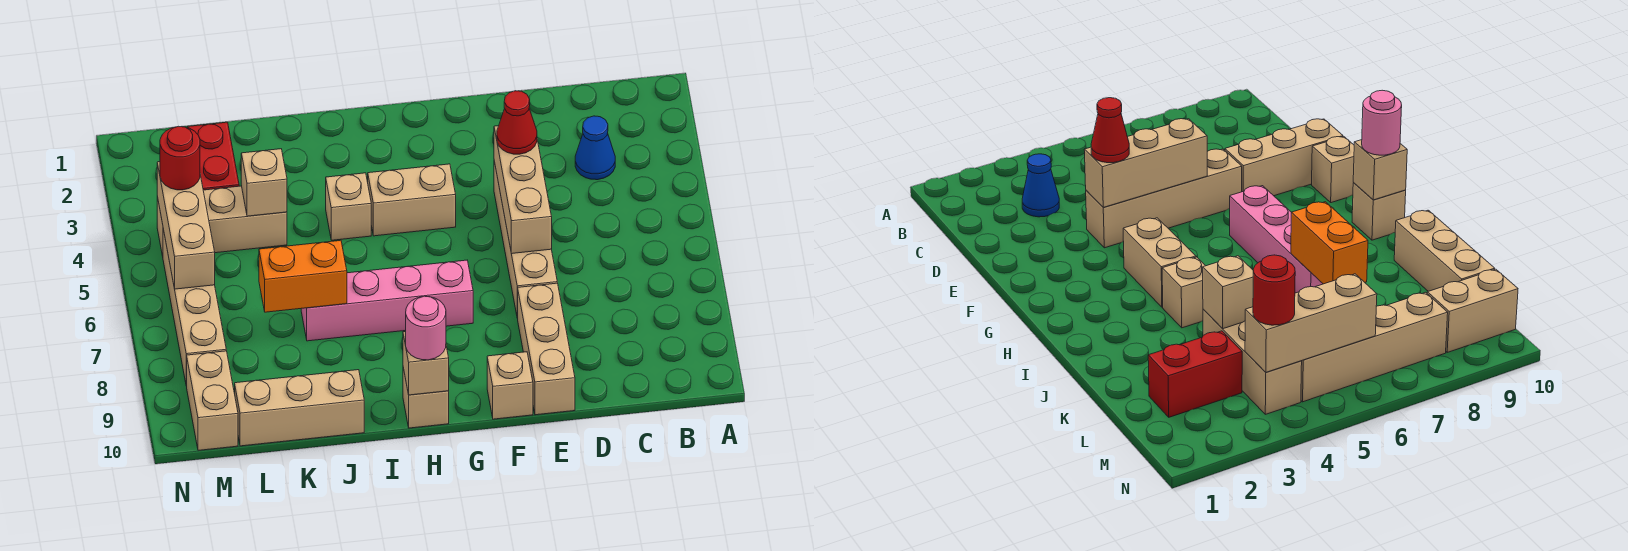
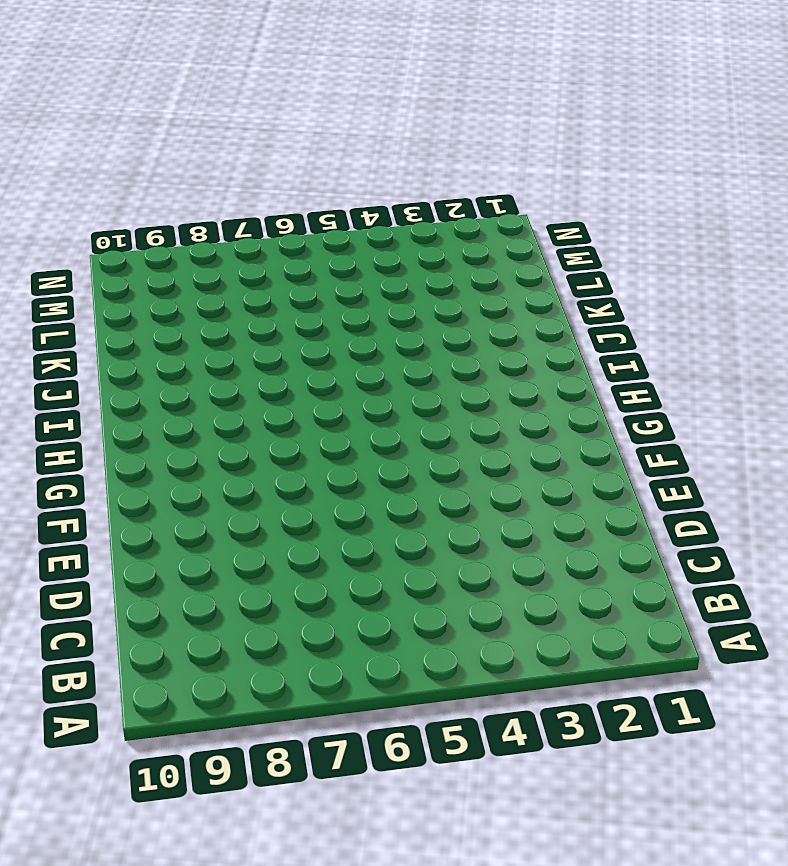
none -> blue 1x1 cone [575,116,615,180]
none -> tan 1x4 brick [494,161,557,318]
none -> tan 1x3 brick [518,283,575,415]

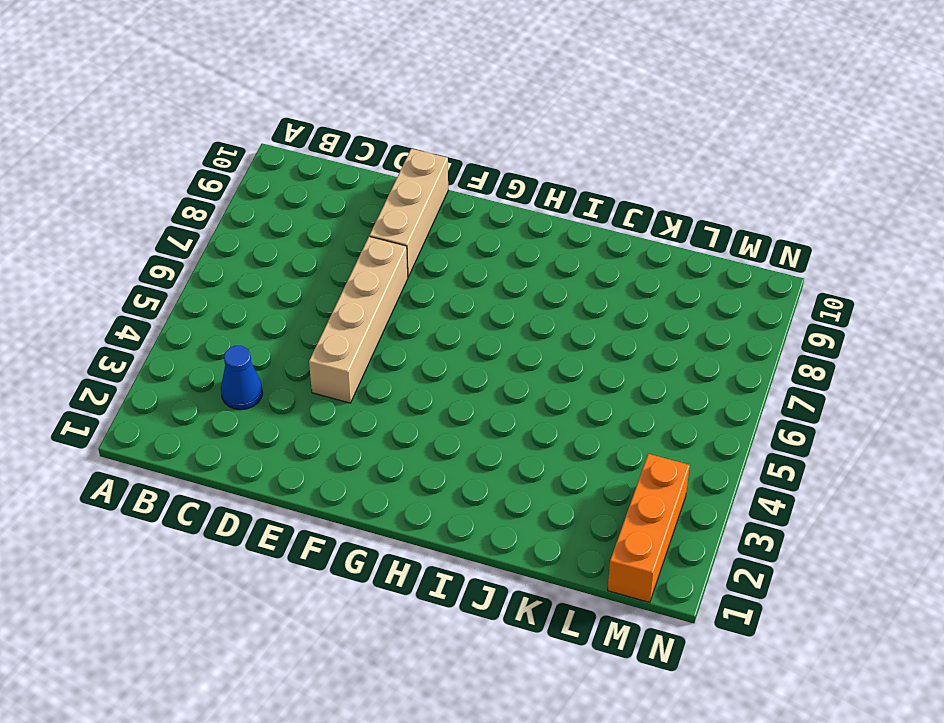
orange 1x3 brick [608,454,690,603] -> none
none -> tan 1x1 brick [487,352,533,419]
none -> tan 1x2 brick [368,164,456,236]
none -> pink 1x4 brick [301,260,473,341]

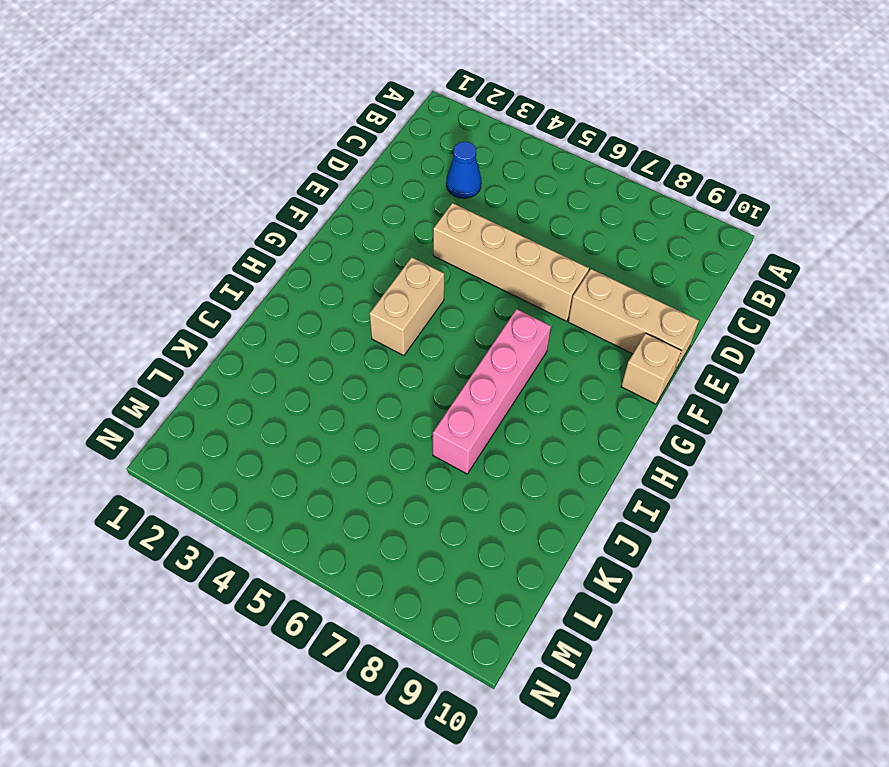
none -> tan 1x1 brick [403,368,449,428]
none -> tan 1x1 brick [326,173,371,240]
none -> tan 1x3 brick [235,370,364,446]

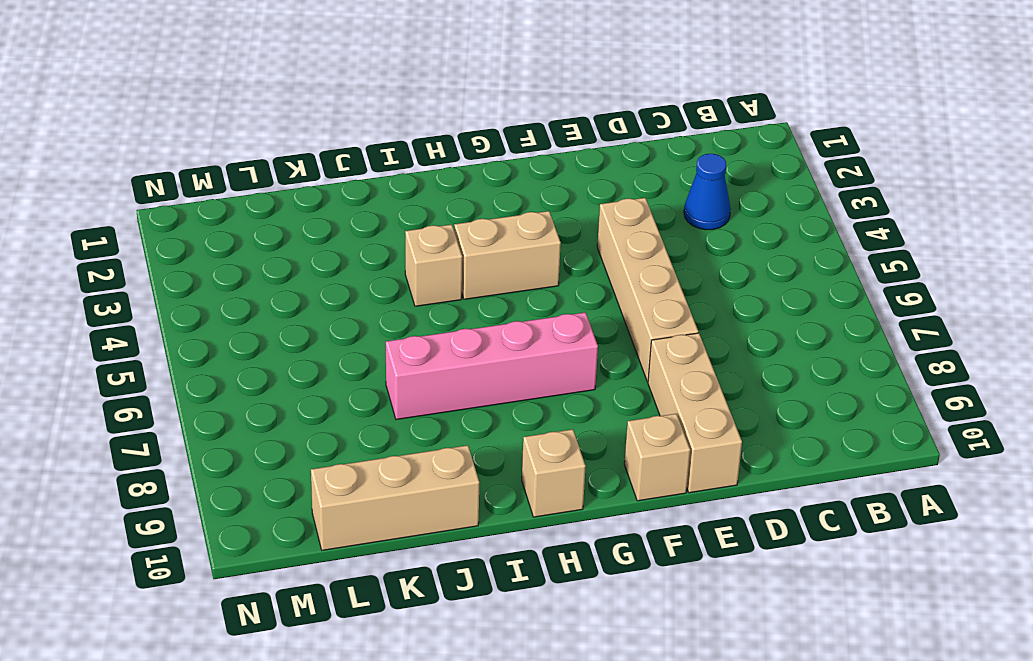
none -> tan 1x3 brick [157,186,287,256]
none -> red 1x2 brick [188,122,239,190]
none -> tan 1x4 brick [163,229,226,386]

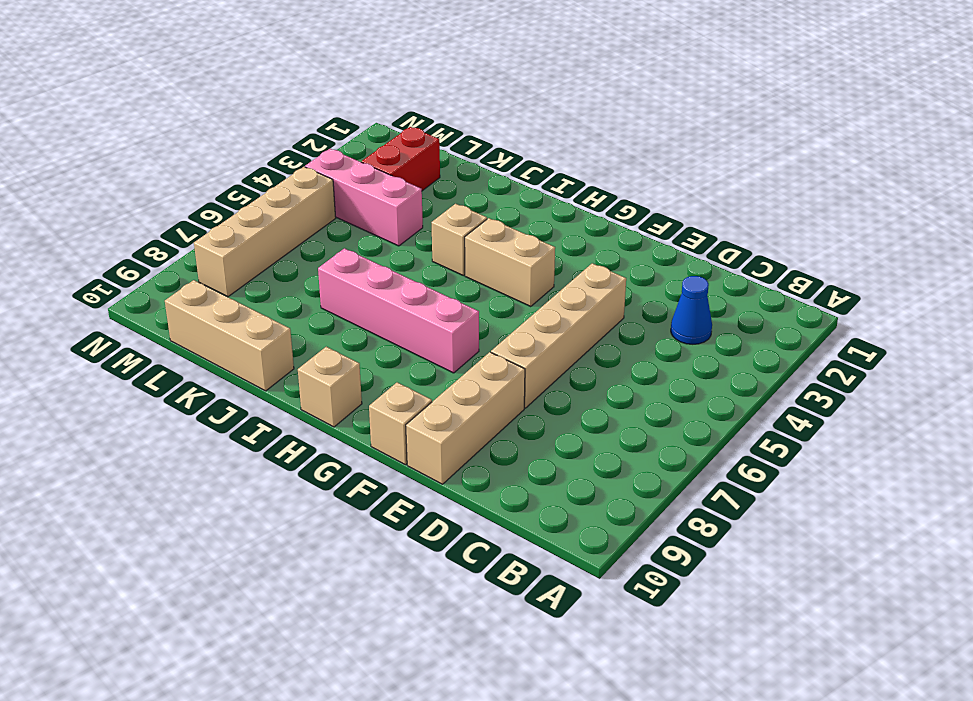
pink 1x3 brick [305,149,423,246] -> tan 1x3 brick [157,186,287,256]
none -> tan 1x2 brick [187,351,238,450]
none -> tan 1x3 brick [494,126,552,254]
none -> tan 1x1 brick [403,332,449,395]

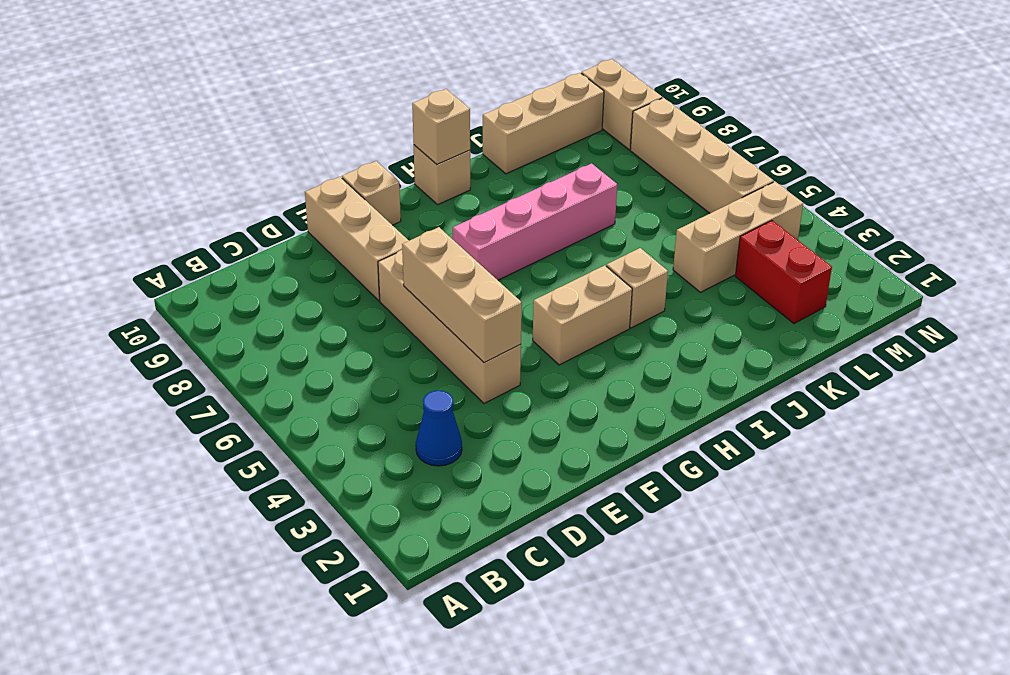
none -> orange 1x2 brick [259,240,347,312]
none -> tan 1x1 brick [241,149,287,216]
none -> tan 1x3 brick [157,162,215,289]

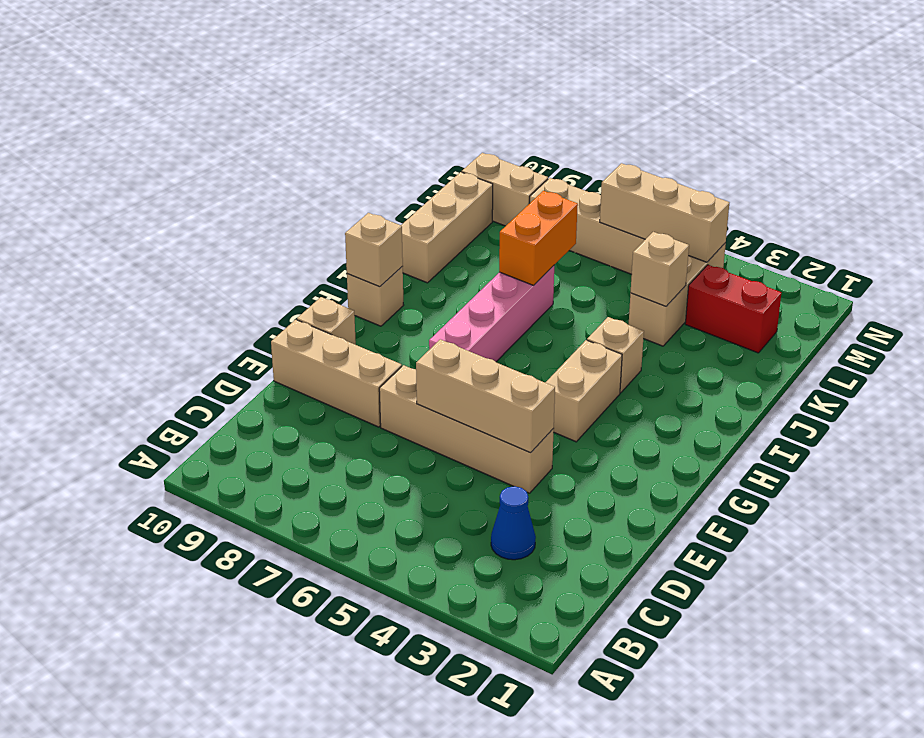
none -> red 1x1 cone [497,91,537,154]
none -> pink 1x1 round brick [406,296,446,360]
none -> red 1x1 round brick [160,126,200,190]

